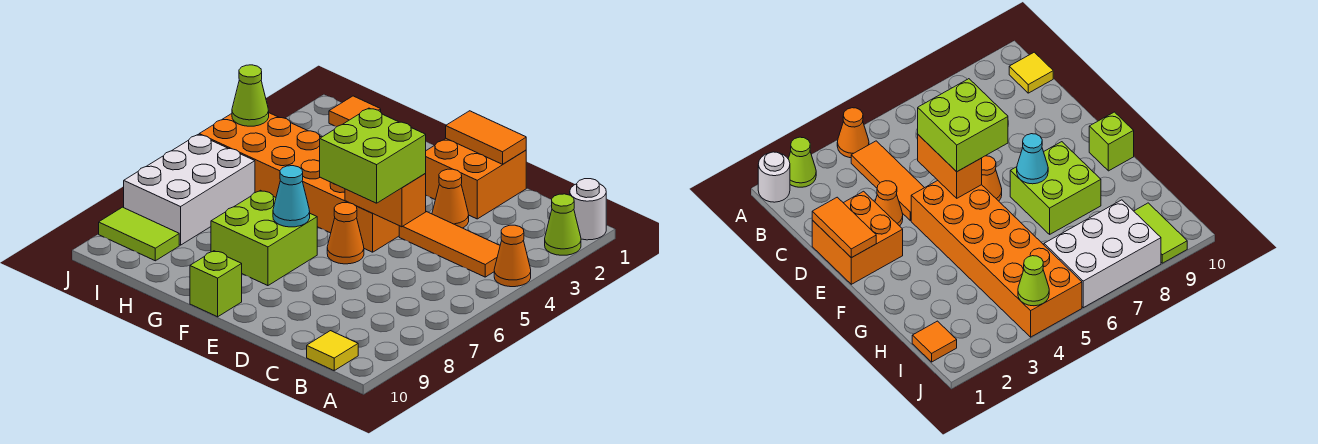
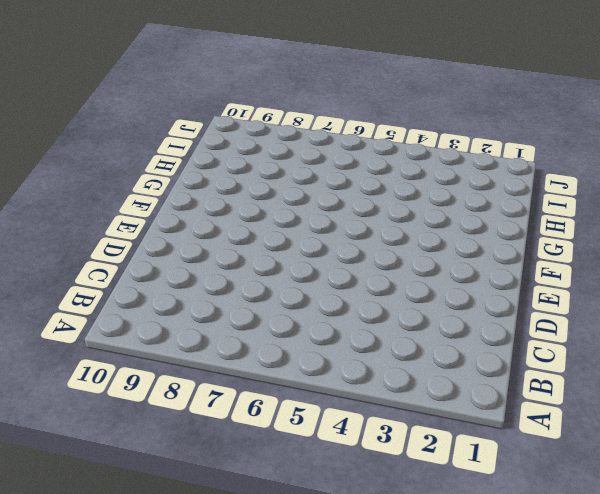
none -> white 1x1 round brick [570,179,606,240]
none -> lime 1x1 cone [545,194,581,255]
none -> orange 1x1 cone [494,225,531,287]

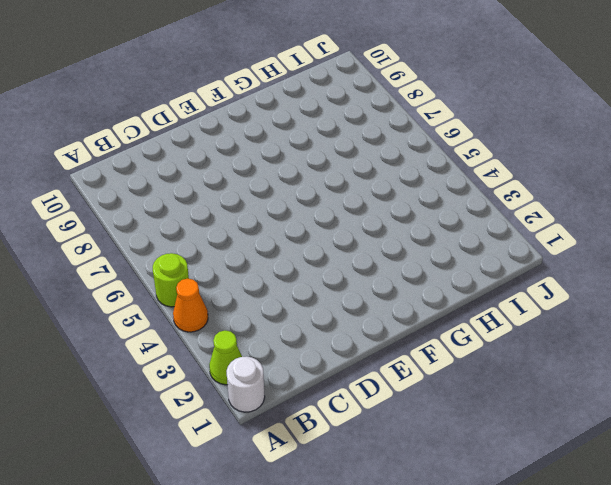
lime 1x1 round brick [153,253,189,307] -> none
none -> orange 1x3 tile [399,212,500,277]
none -> yellow 1x1 tile [307,331,358,370]
none -> orange 2x2 brick [425,139,526,219]

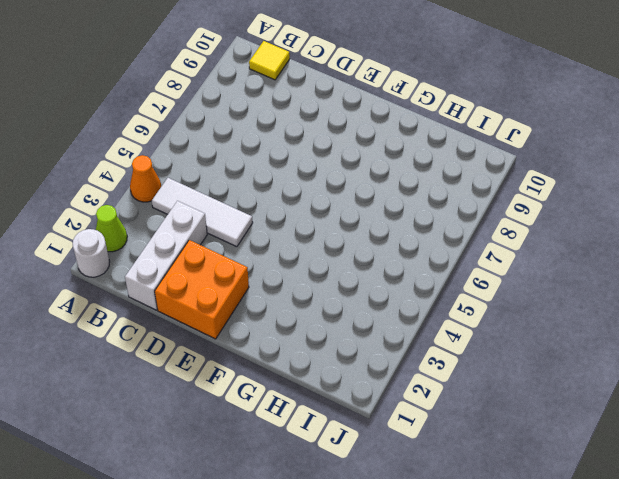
white 1x3 tile [152,178,253,247] -> orange 1x3 tile [399,212,500,277]
white 1x3 brick [125,201,207,310] -> none
none -> orange 1x1 cone [432,169,469,228]
none -> orange 2x6 brick [199,113,399,252]
none -> orange 1x1 cone [327,203,364,264]

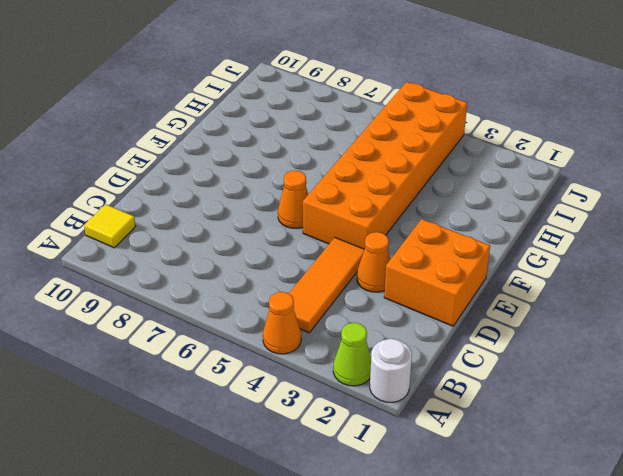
none -> lime 2x2 brick [211,190,317,286]
none -> lime 1x1 brick [190,251,242,317]
none -> orange 1x1 tile [329,96,381,127]

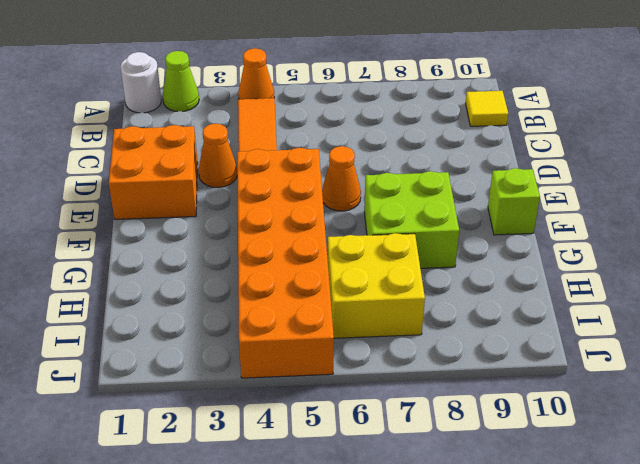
yellow 2x2 brick [328,233,425,338] -> white 2x3 brick [124,135,255,245]
none -> orange 1x1 tile [329,96,381,127]
none -> lime 1x2 tile [99,207,179,261]
none -> orange 1x2 tile [446,111,526,164]

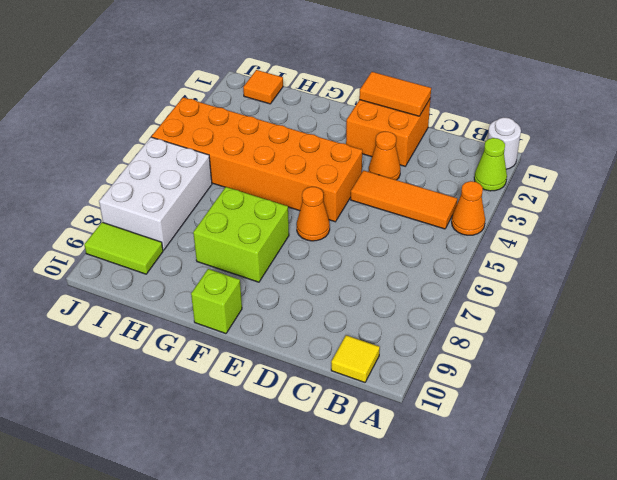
none -> orange 1x2 brick [345,174,426,227]
none -> cyan 1x1 cone [273,166,310,227]
none -> lime 1x1 cone [232,65,269,126]

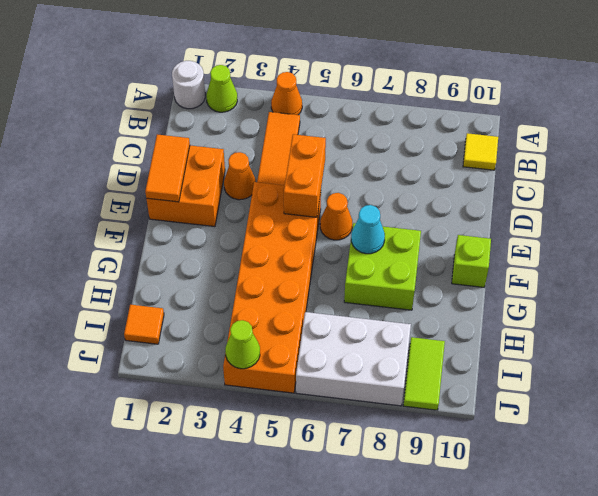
none -> lime 2x2 brick [320,108,426,203]

